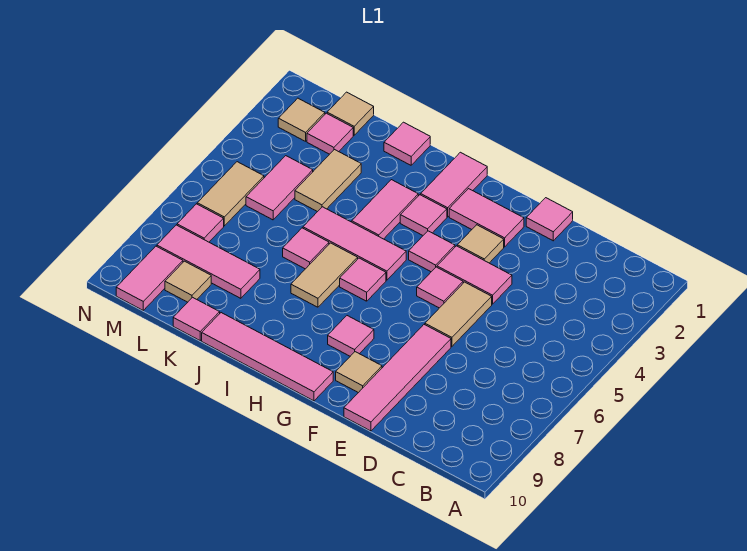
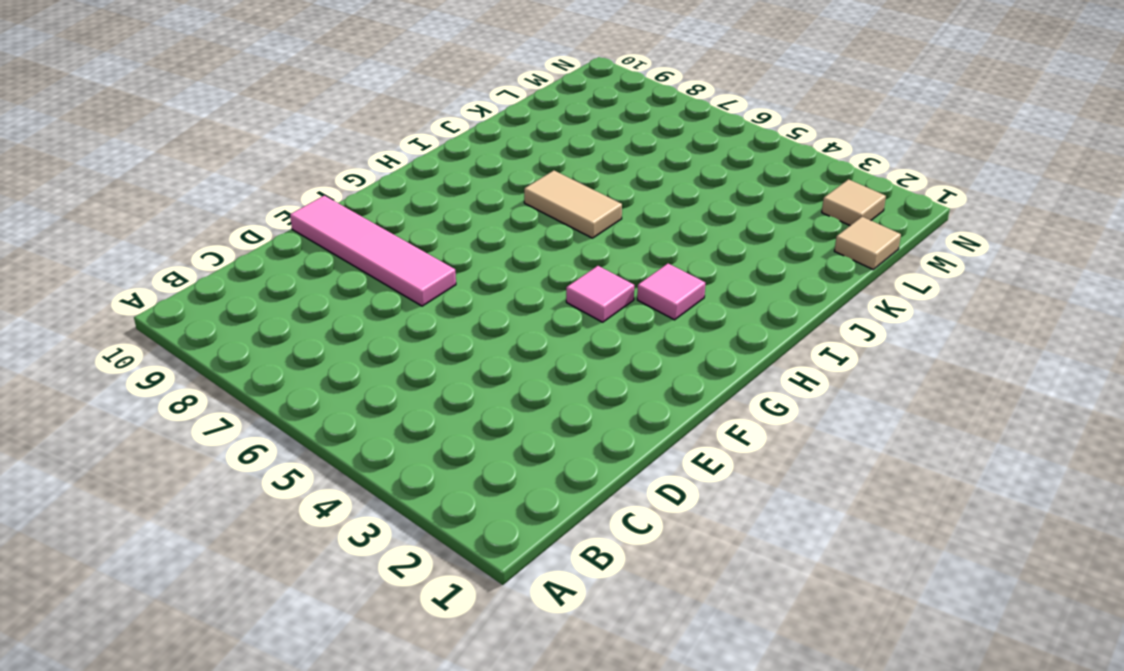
none -> pink 1x1 tile [526,198,573,241]
none -> pink 1x2 tile [437,246,512,304]
none -> tan 1x2 tile [425,282,492,346]
none -> pink 1x2 tile [449,189,524,247]

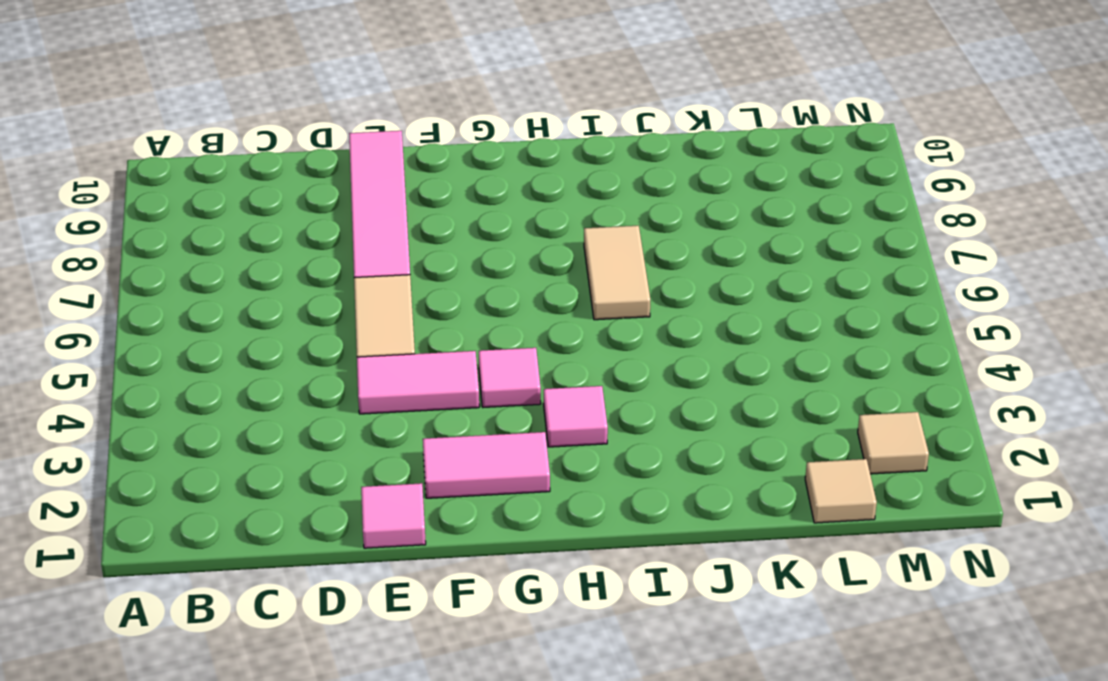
none -> tan 1x1 tile [457,225,504,263]
none -> pink 1x1 tile [417,267,463,308]
none -> tan 1x1 tile [336,352,382,393]
none -> pink 1x1 tile [328,316,374,356]

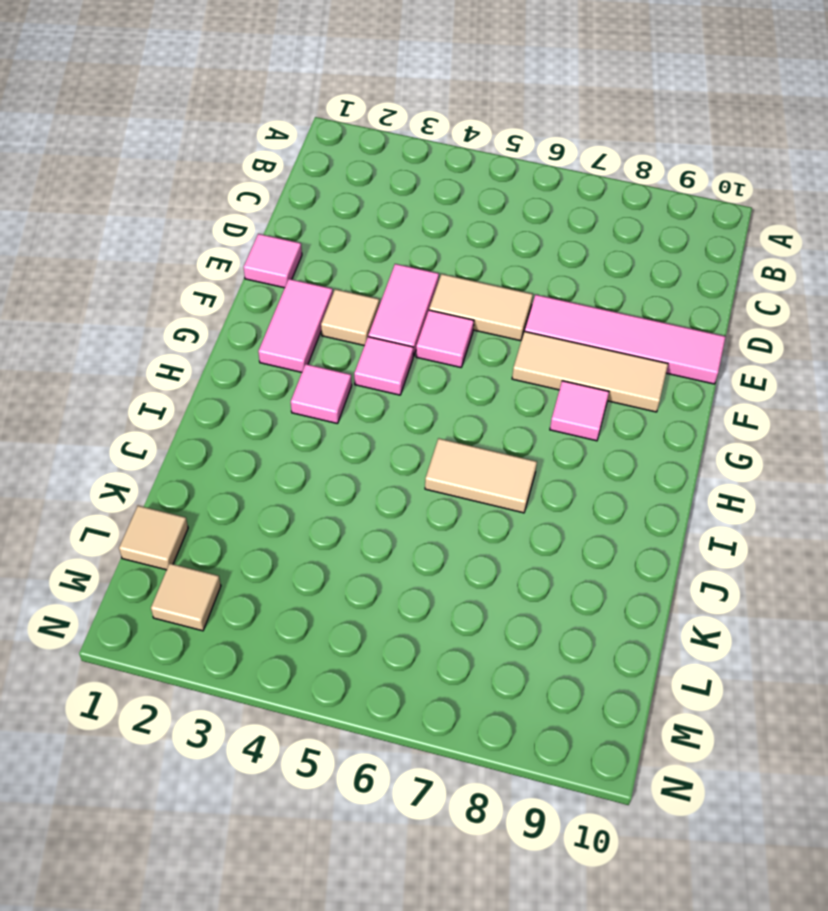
tan 1x3 tile [512,331,668,412] -> tan 1x1 tile [336,352,382,393]
none -> pink 1x4 tile [202,313,333,401]
none -> pink 1x2 tile [421,152,487,217]
none -> pink 1x3 tile [303,207,406,280]
none -> pink 1x1 tile [340,258,386,301]

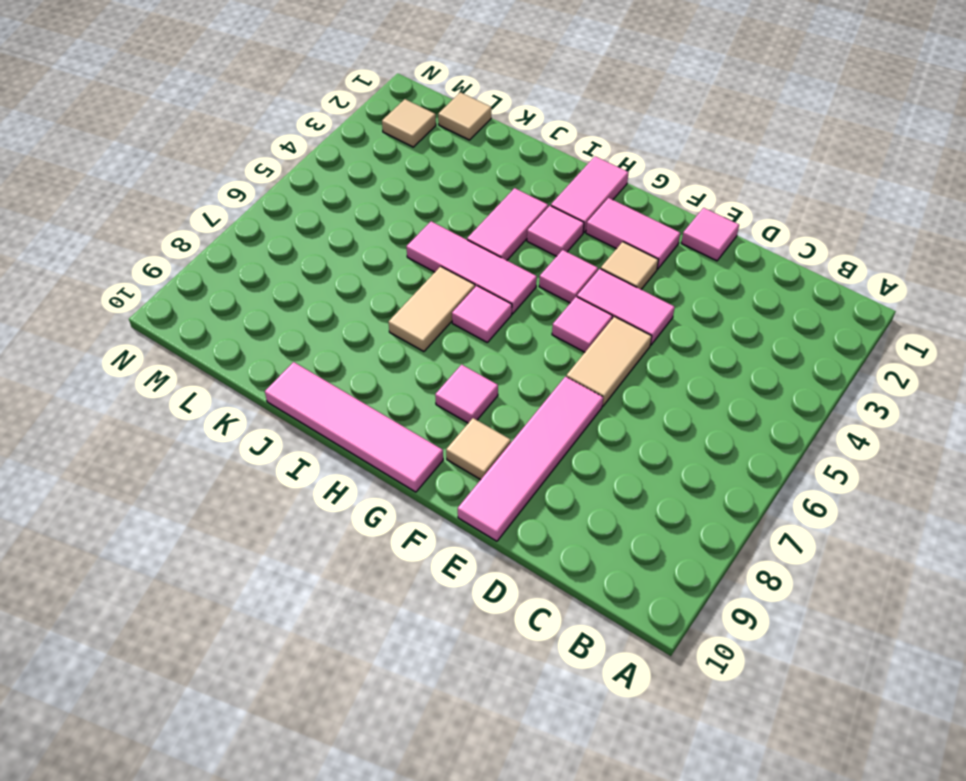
none -> pink 1x1 tile [384,122,430,165]
none -> pink 1x1 tile [283,228,329,269]
none -> tan 1x2 tile [295,150,361,212]
none -> pink 1x3 tile [157,225,260,298]

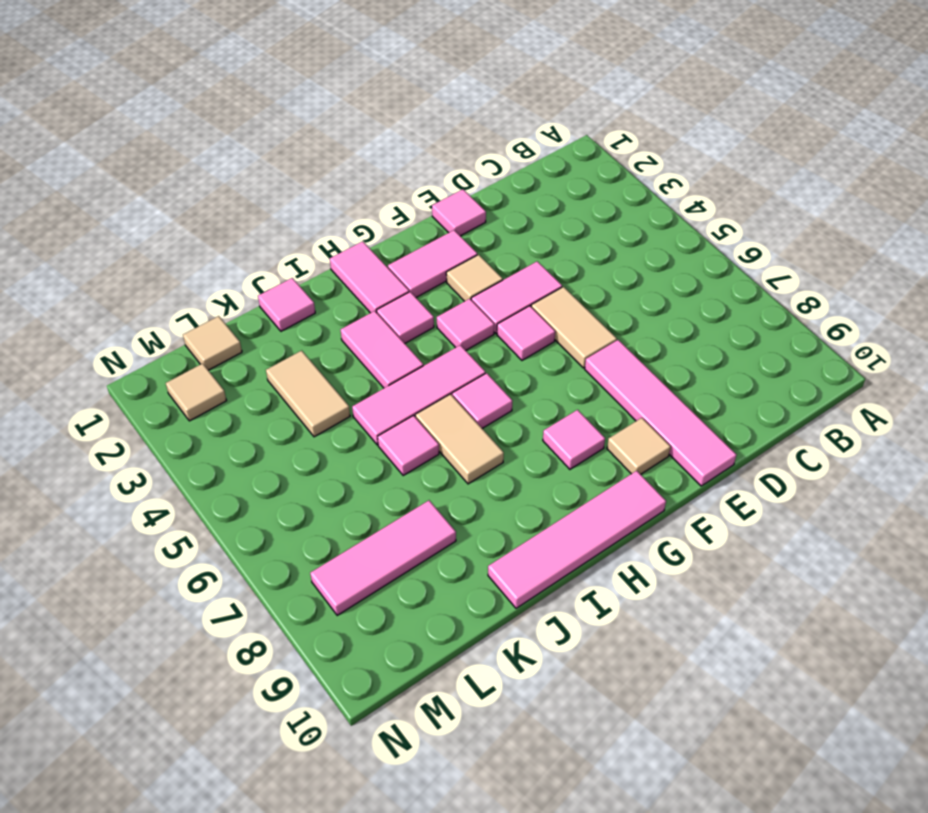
none -> pink 1x1 tile [173,297,220,340]
none -> pink 1x1 tile [307,113,353,154]
none -> pink 1x2 tile [246,156,313,220]
none -> tan 1x1 tile [165,261,211,302]

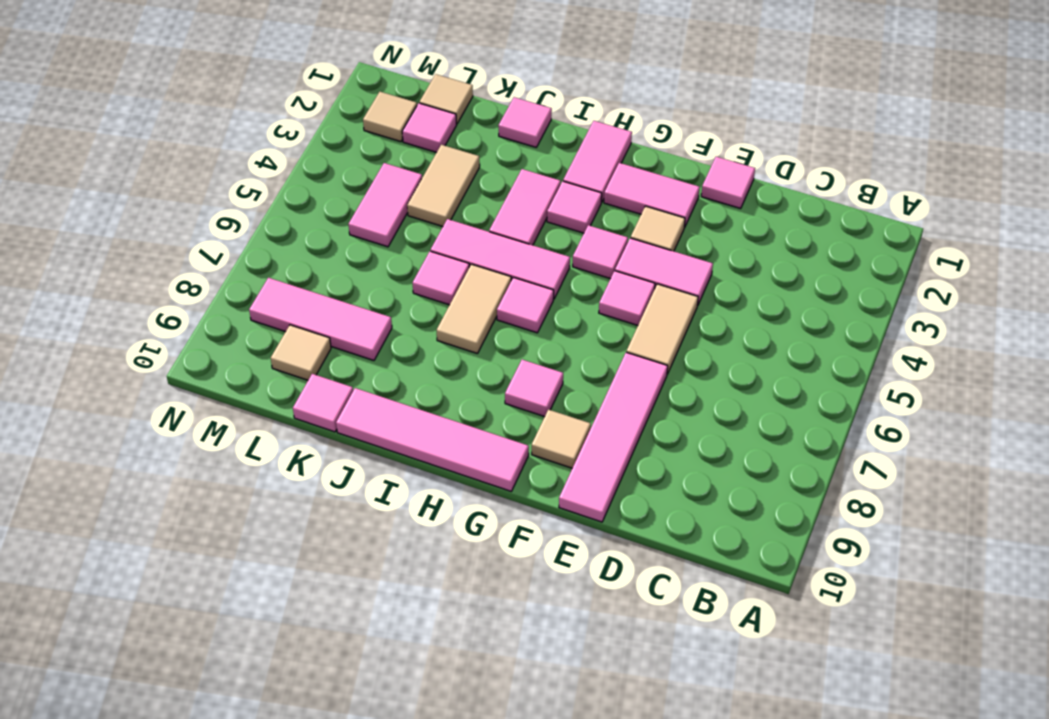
none -> tan 1x2 tile [197,162,264,226]
none -> pink 1x1 tile [177,204,224,242]
none -> pink 1x2 tile [116,246,183,310]

